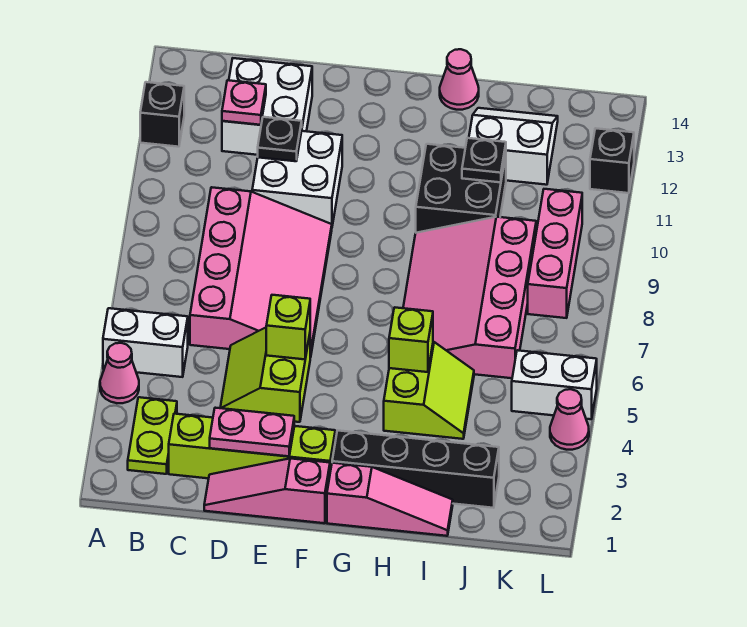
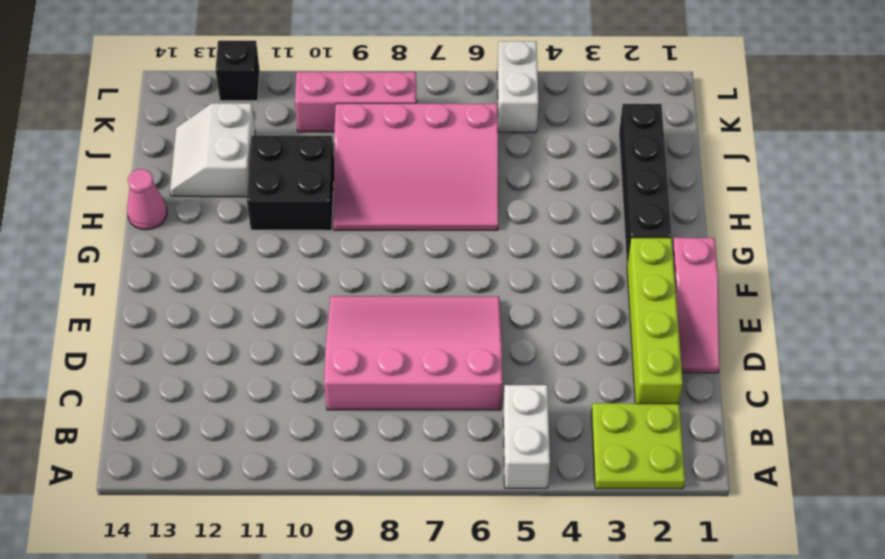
lime 2x2 plate [592,403,685,489] -> lime 1x2 plate [128,397,177,474]
none -> pink 1x1 cone [100,343,139,403]
none -> black 1x1 brick [140,82,184,147]
none -> white 2x2 brick [222,58,312,155]

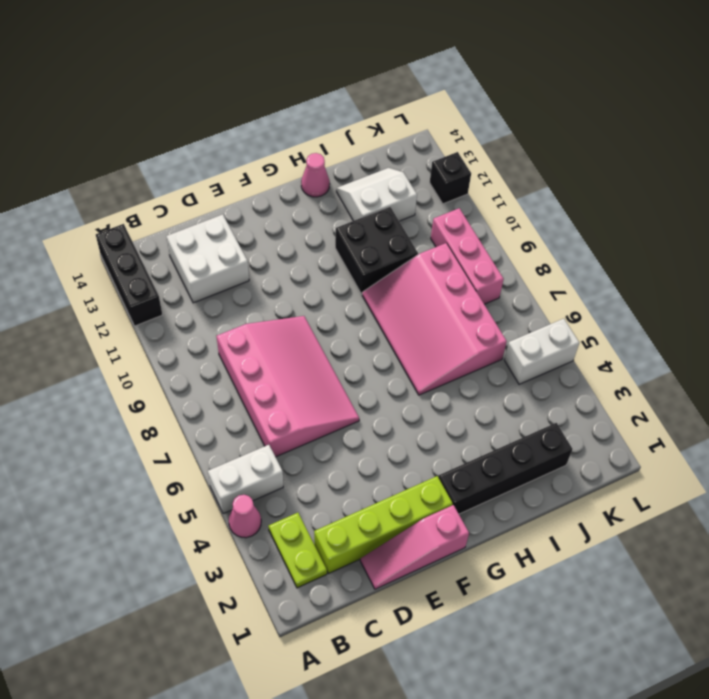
black 1x3 brick [96,224,162,326] -> black 1x1 brick [140,82,184,147]
none -> lime 2x2 slope [220,328,310,422]
none -> white 2x2 brick [252,131,342,226]
none -> pink 1x3 slope [327,463,453,536]

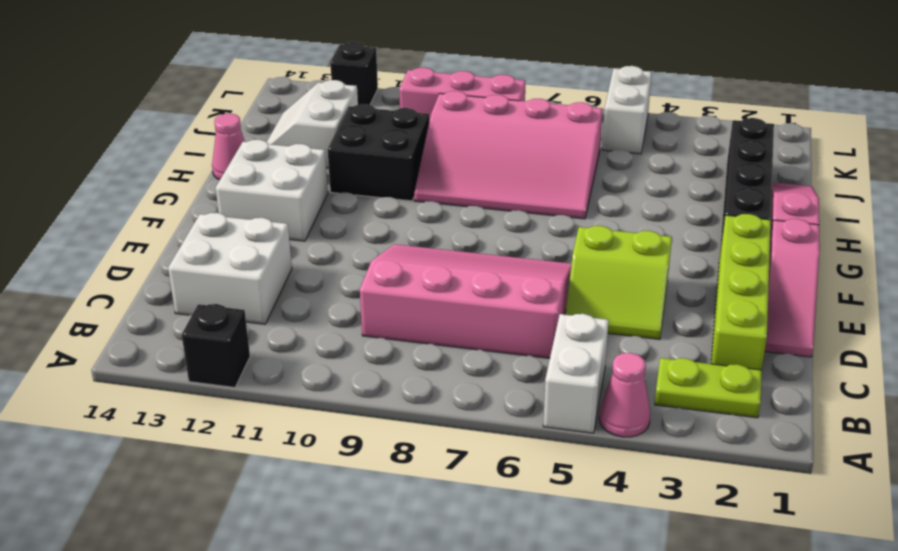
white 2x2 brick [216,140,328,241] -> white 2x2 brick moved to [252,131,342,226]
none -> lime 2x2 slope [384,342,474,439]
none -> pink 1x1 cone [550,389,589,450]
none -> pink 1x1 plate [222,80,266,125]

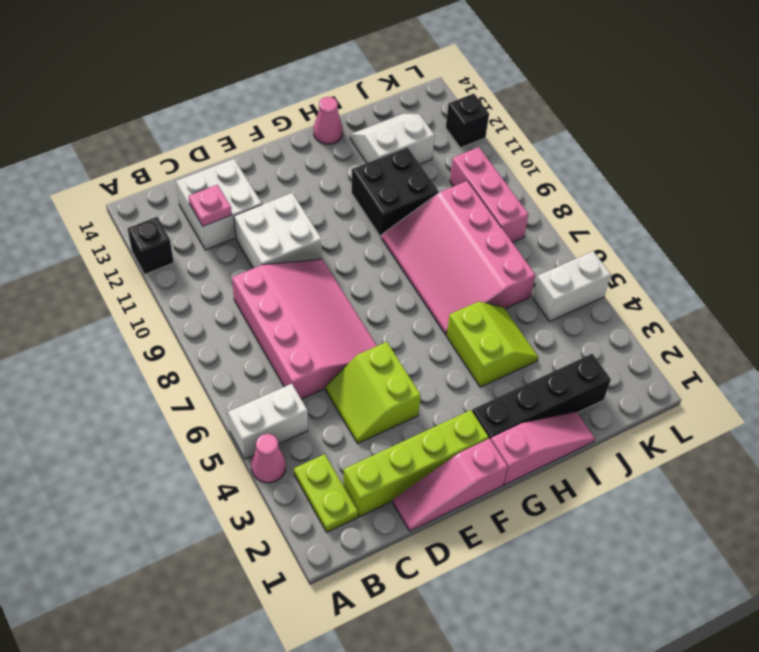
none -> pink 1x1 cone [550,389,589,450]
none -> pink 1x2 plate [210,408,294,456]
none -> black 1x1 plate [258,117,302,161]

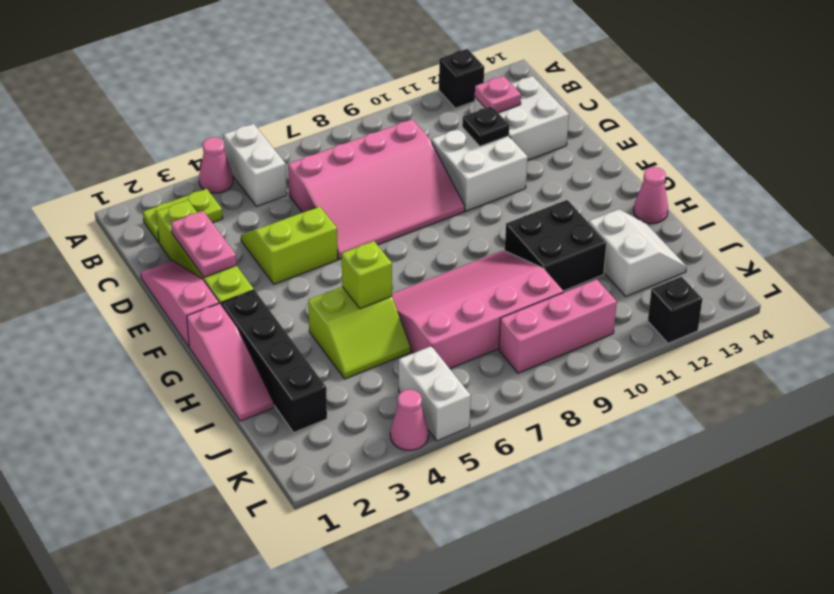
none -> lime 1x1 brick [266,295,310,359]
none -> black 1x1 plate [462,138,506,182]

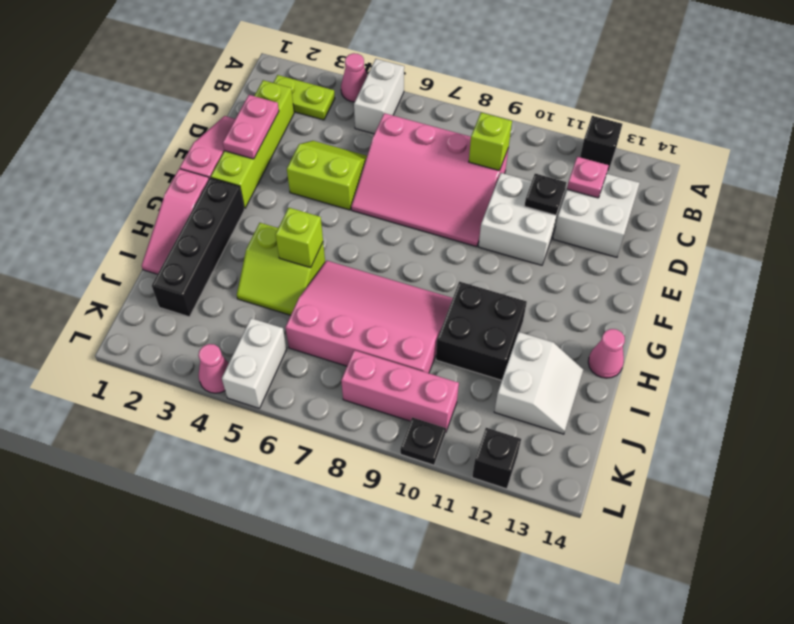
lime 1x1 brick [469,113,512,171] -> lime 1x1 brick moved to [266,295,310,359]
black 1x1 plate [400,417,446,465] -> black 1x1 plate moved to [462,138,506,182]

